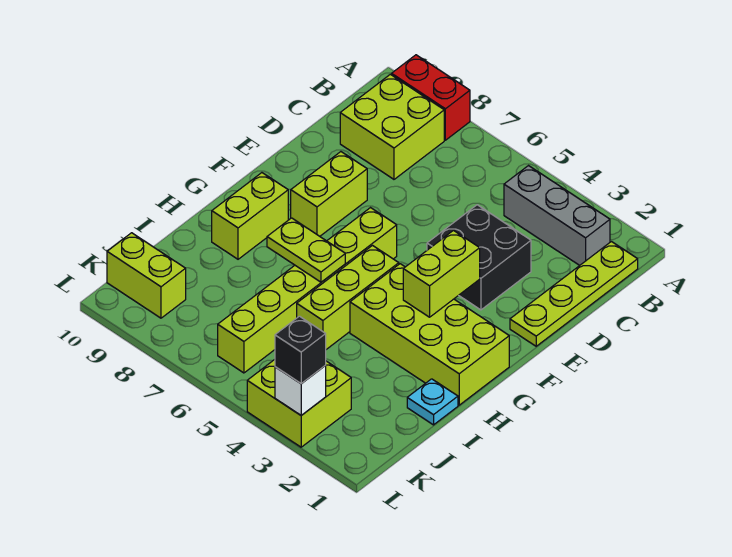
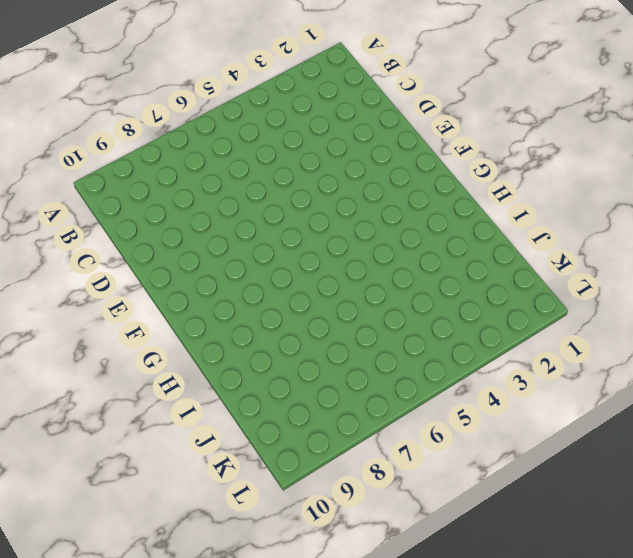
none -> red 1x2 brick [392,55,470,140]
none -> lime 1x4 plate [510,242,638,346]
none -> grey 1x3 brick [504,166,610,265]

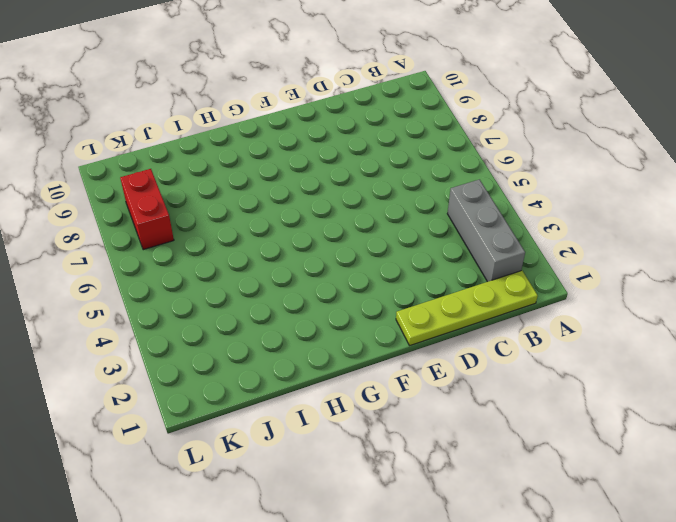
red 1x2 brick [120,169,174,250] -> red 1x2 brick moved to [392,55,470,140]
none -> lime 2x2 brick [340,74,444,179]
none -> black 2x2 brick [427,205,531,310]
none -> lime 1x2 brick [291,152,367,236]

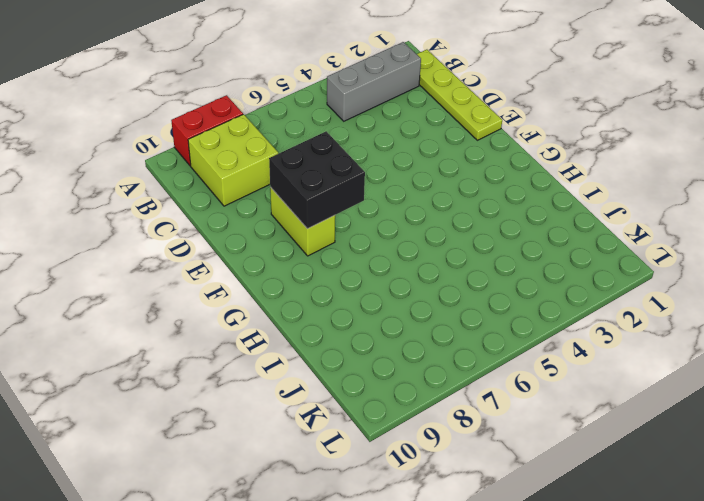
black 2x2 brick [269,131,365,229] -> black 2x2 brick moved to [427,205,531,310]
none -> lime 1x6 brick [218,208,397,373]
none -> lime 2x4 brick [350,264,509,405]
none -> lime 1x3 brick [297,246,399,349]

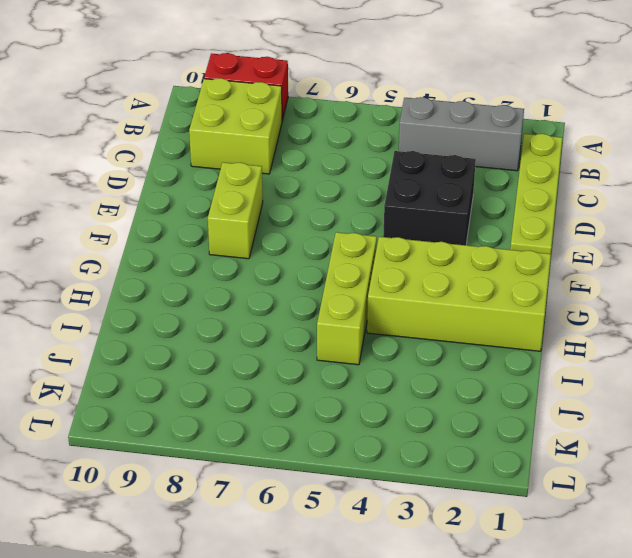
none -> lime 1x6 brick [218,208,397,373]
none -> lime 1x2 brick [212,173,288,259]
none -> cyan 1x1 plate [407,379,458,425]

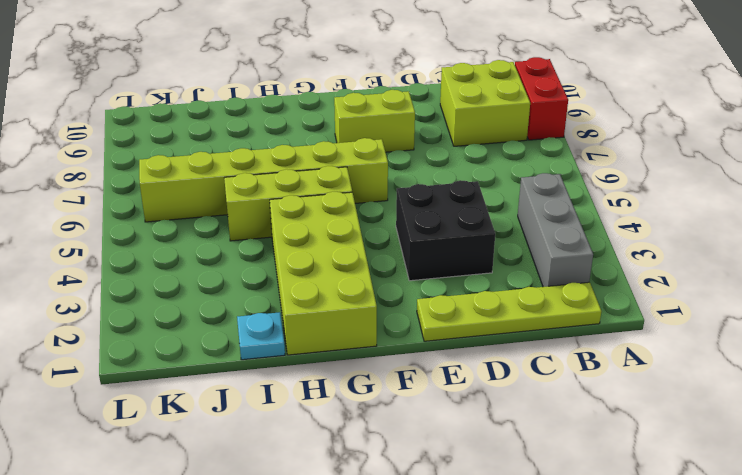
none -> lime 1x2 brick [212,173,288,259]
none -> lime 2x2 brick [247,360,351,447]
none -> lime 1x2 brick [107,233,186,318]

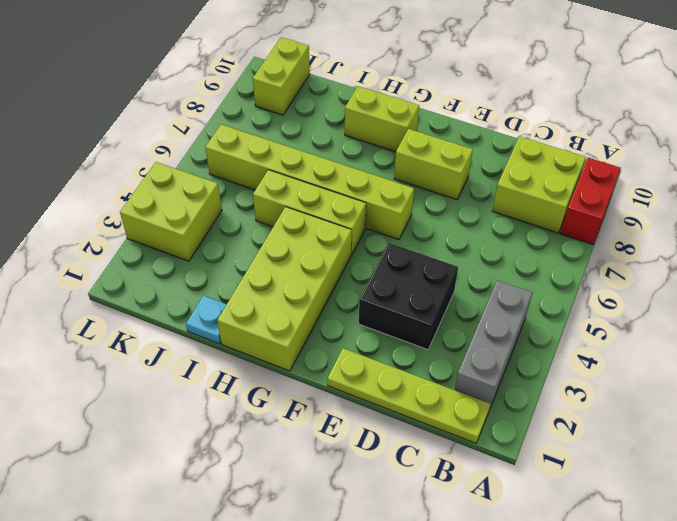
none -> lime 1x2 brick [403,230,480,317]
none -> lime 1x2 plate [267,218,345,282]
none -> white 1x1 brick [275,366,326,415]

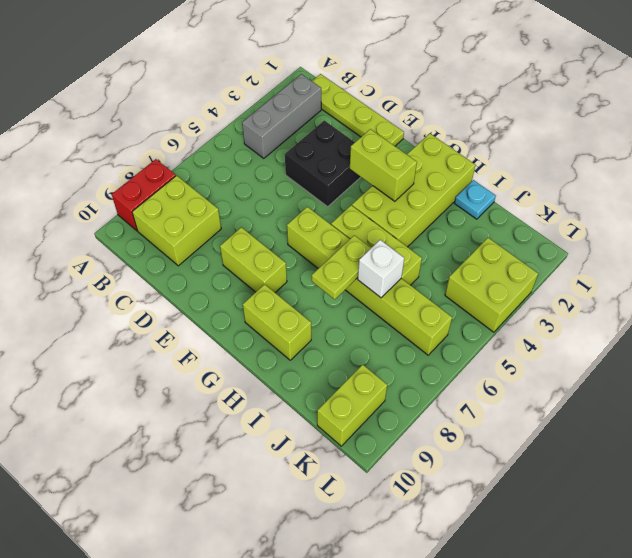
white 1x1 brick [358,240,404,298] -> white 1x1 brick moved to [275,366,326,415]
none -> black 1x1 brick [275,316,326,384]

